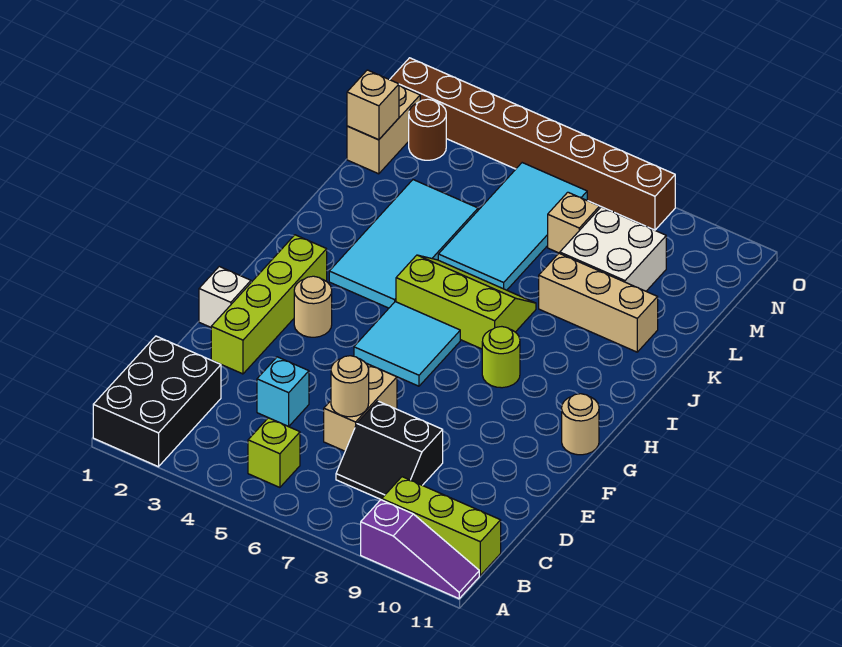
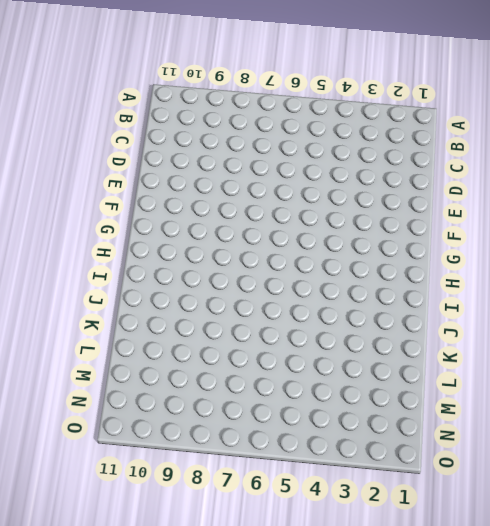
none -> black 2x3 brick [93,336,221,467]
none -> purple 1x3 slope [361,500,479,599]
none -> lime 1x1 brick [248,418,300,487]

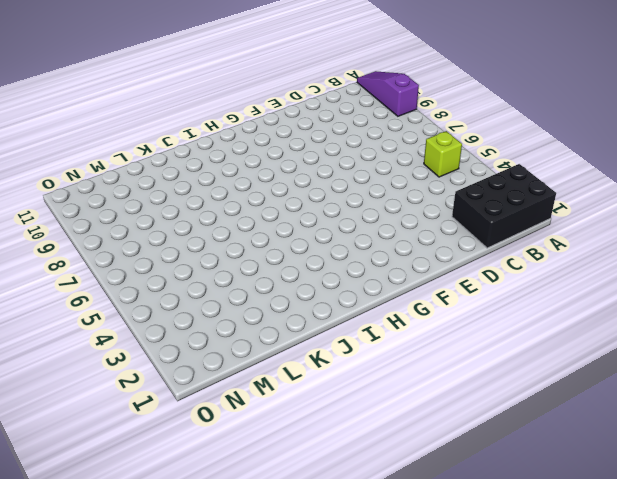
none -> lime 1x3 brick [382,477,501,575]
none -> black 2x2 slope [336,401,443,500]
none -> cyan 1x1 brick [257,357,309,427]

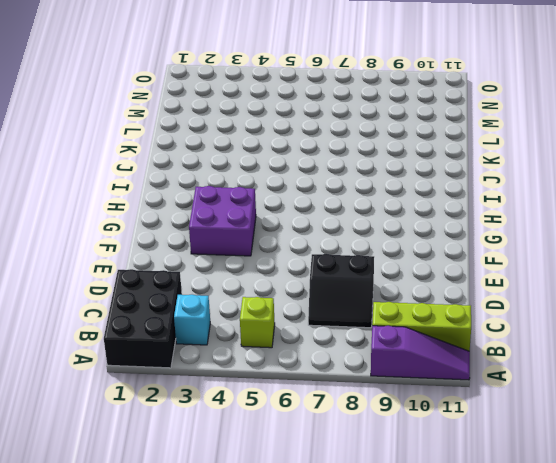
cyan 1x1 brick [174,295,210,345] -> cyan 1x1 brick moved to [257,357,309,427]
purple 2x2 brick [189,186,256,256] -> tan 1x1 round brick [294,276,332,337]
none -> tan 1x2 brick [324,363,397,451]
none -> lime 1x4 brick [211,235,327,374]
none -> white 1x1 brick [199,267,251,327]

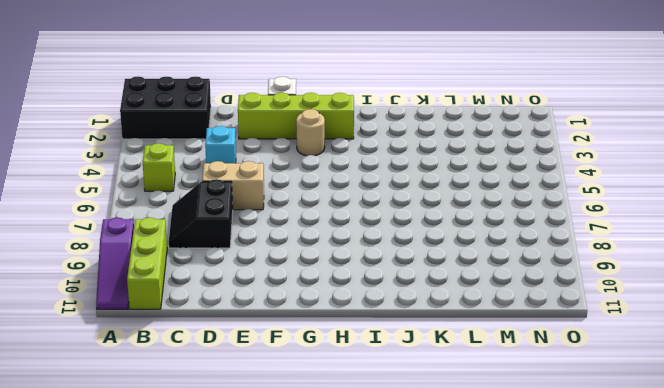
none -> cyan 2x2 tile [354,302,460,386]
none -> tan 1x1 round brick [562,394,599,455]
none -> lime 1x1 round brick [482,327,520,388]

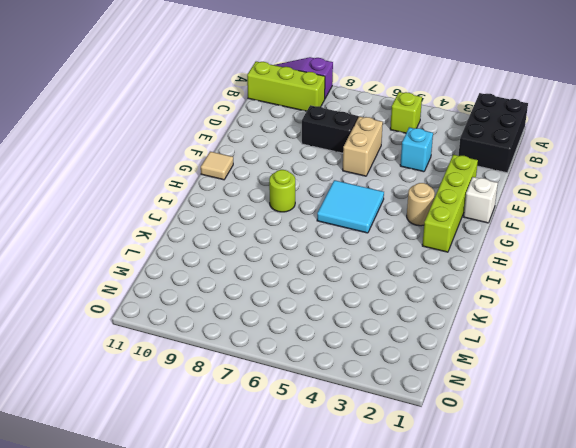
tan 1x1 tile [201,152,233,180] -> tan 1x1 round brick [562,394,599,455]
none -> cyan 2x4 tile [329,180,478,308]
none -> lime 2x3 slope [396,255,536,349]
none -> cyan 2x4 tile [438,163,587,290]

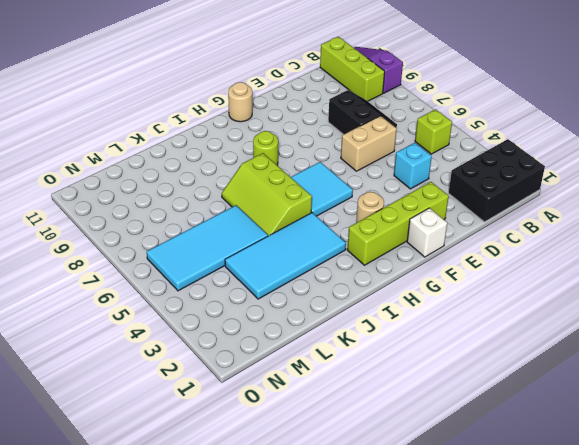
none -> tan 1x3 brick [539,253,658,352]
none -> white 2x2 brick [560,207,666,291]
none -> tan 1x2 brick [347,86,420,174]

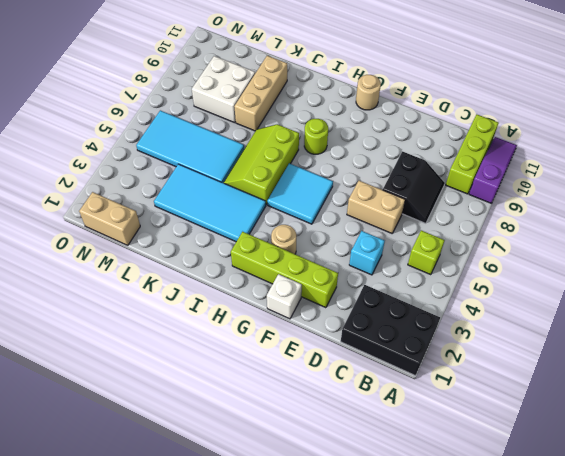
none -> tan 1x1 brick [548,192,600,253]
none -> brown 1x1 round brick [409,99,446,160]
none -> brown 1x8 brick [390,58,675,230]

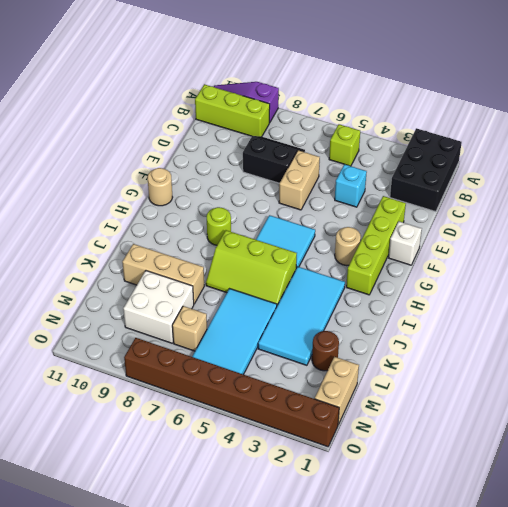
brown 1x1 round brick [312,331,339,371] -> brown 1x1 round brick moved to [409,99,446,160]
none -> tan 1x1 round brick [331,356,369,417]
none -> tan 1x1 brick [347,70,399,140]

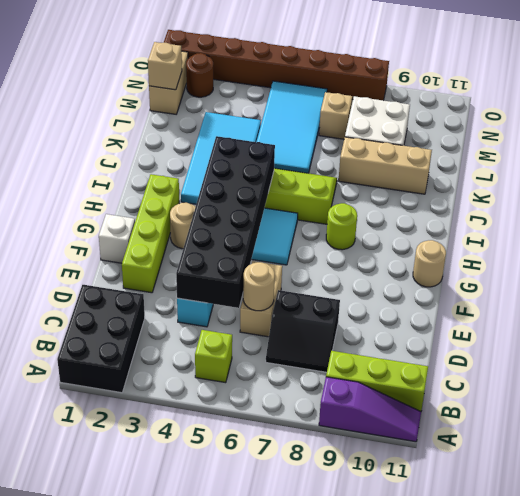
black 2x6 brick [176,136,275,308] -> none

